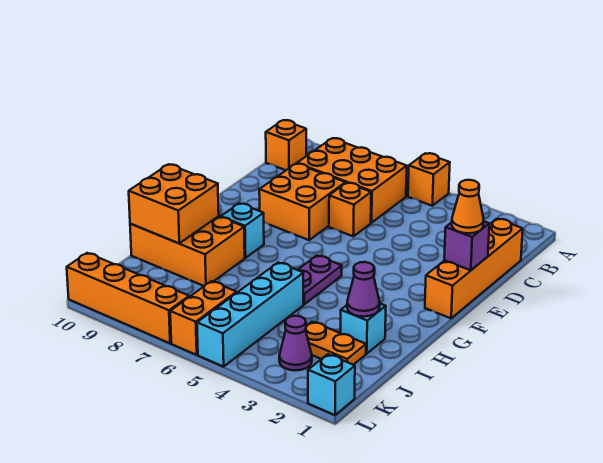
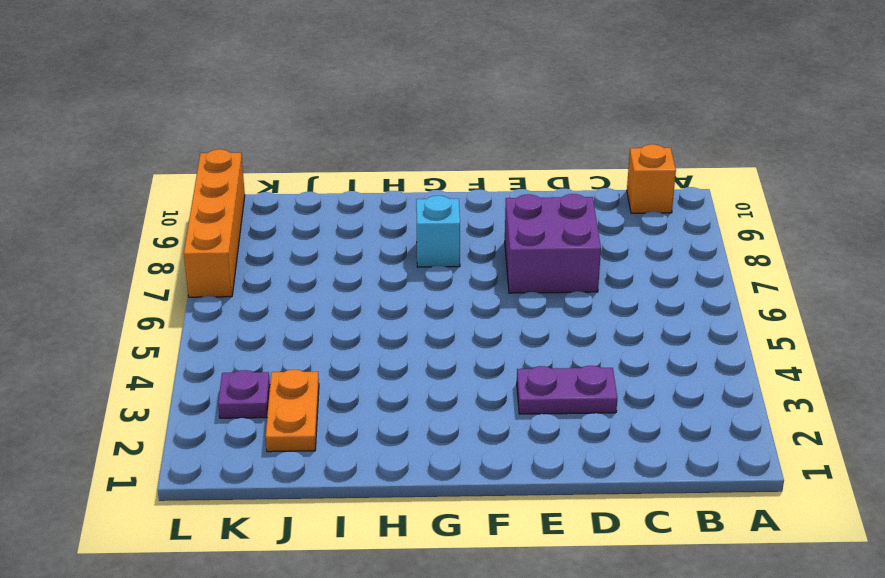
purple 1x2 plate [517,366,617,414] -> purple 1x2 plate moved to [298,256,342,304]
purple 2x2 brick [505,194,601,293] -> orange 2x2 brick [259,164,345,240]
purple 1x1 plate [218,370,270,418] -> purple 1x1 cone [279,316,312,370]
none -> orange 1x1 brick [408,153,450,206]
none -> orange 2x3 brick [297,138,407,223]
none -> orange 1x4 brick [425,219,523,318]

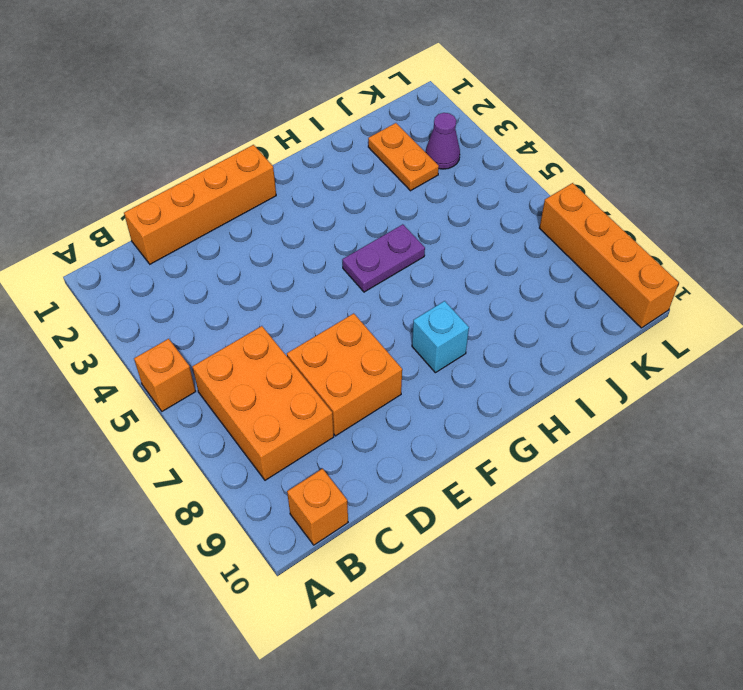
none -> orange 1x1 brick [329,183,371,236]
none -> orange 2x3 brick [130,216,245,286]
none -> cyan 1x1 brick [340,304,386,354]

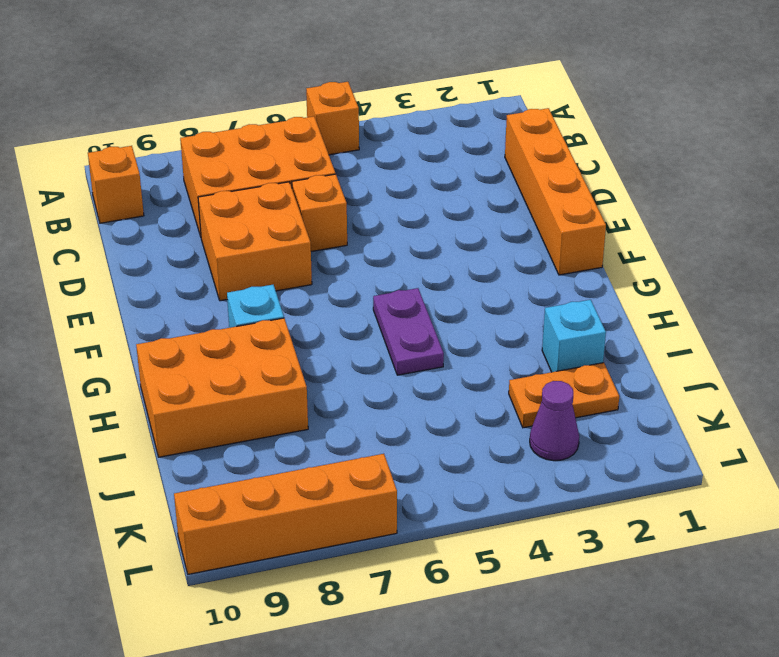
none -> cyan 1x4 brick [197,263,303,367]
none -> orange 1x2 brick [170,281,237,355]
none -> cyan 1x1 brick [308,354,355,415]

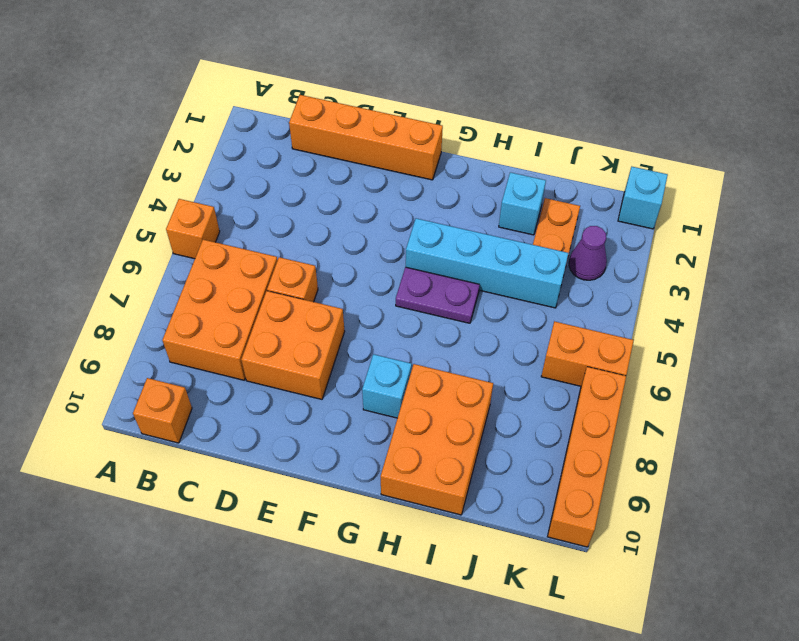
cyan 1x4 brick [406,218,569,308] -> cyan 1x4 brick moved to [197,263,303,367]
none -> purple 1x1 brick [444,222,489,270]
none -> orange 2x2 brick [129,164,219,243]
none -> purple 1x1 cone [347,262,380,317]

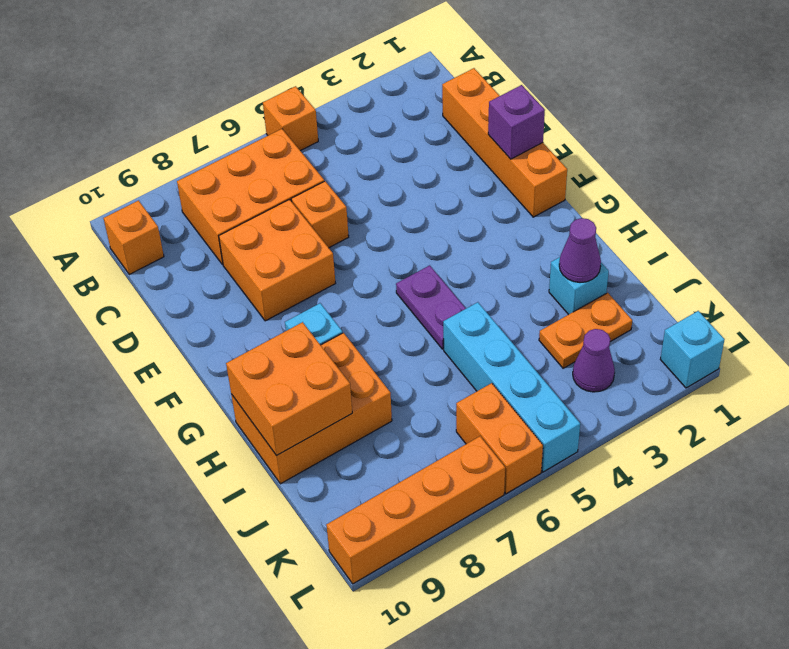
none -> orange 1x1 cone [452,180,484,233]

